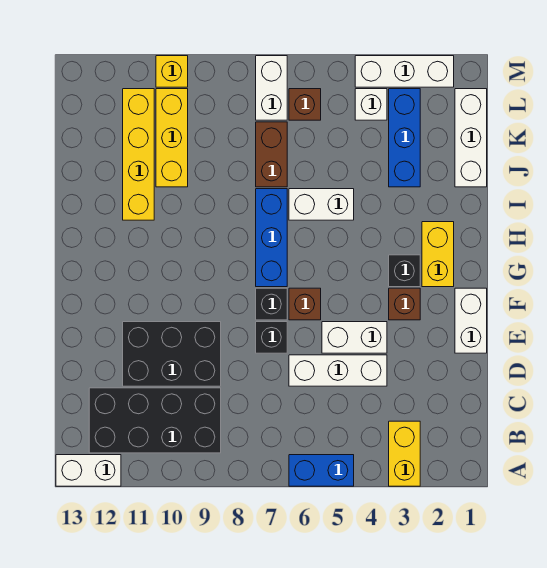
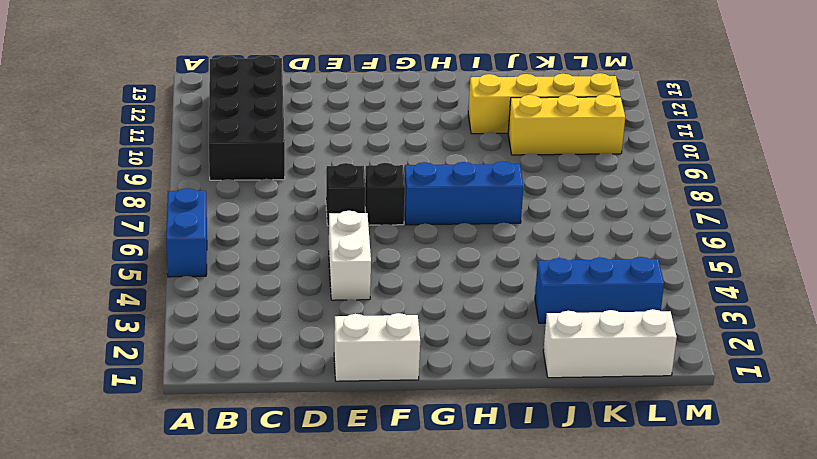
none -> yellow 1x2 brick [389,421,420,486]
none -> white 1x2 brick [56,455,121,486]
none -> white 1x3 brick [289,355,387,386]

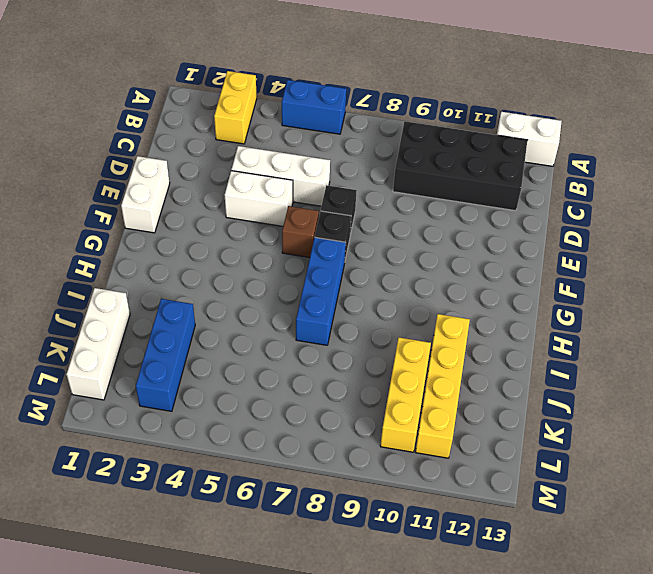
none -> black 2x3 brick [123,322,221,386]
none -> brown 1x1 brick [389,288,420,320]
none -> yellow 1x2 brick [422,222,454,287]

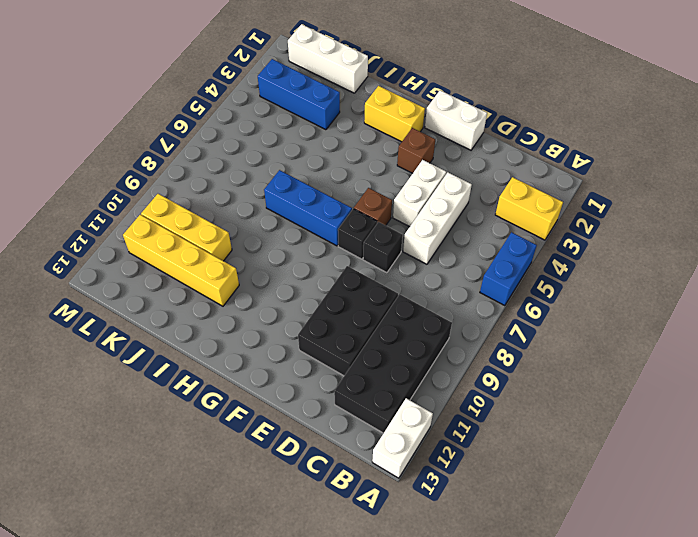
none -> black 1x1 brick [389,255,420,287]
none -> white 1x2 brick [289,189,354,220]
none -> brown 1x2 brick [256,122,287,187]

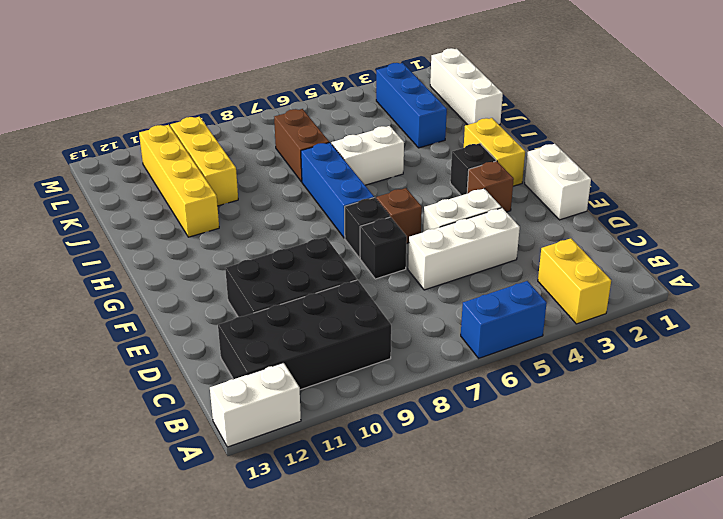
none -> white 1x1 brick [355,89,387,120]
none -> brown 1x1 brick [289,89,321,120]
none -> white 1x2 brick [256,56,287,120]

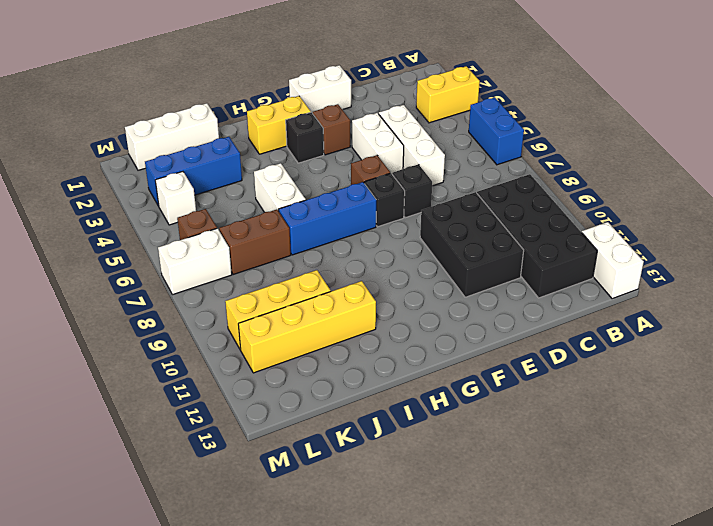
none -> white 1x3 brick [355,56,454,87]
none -> yellow 1x1 brick [156,56,188,87]

